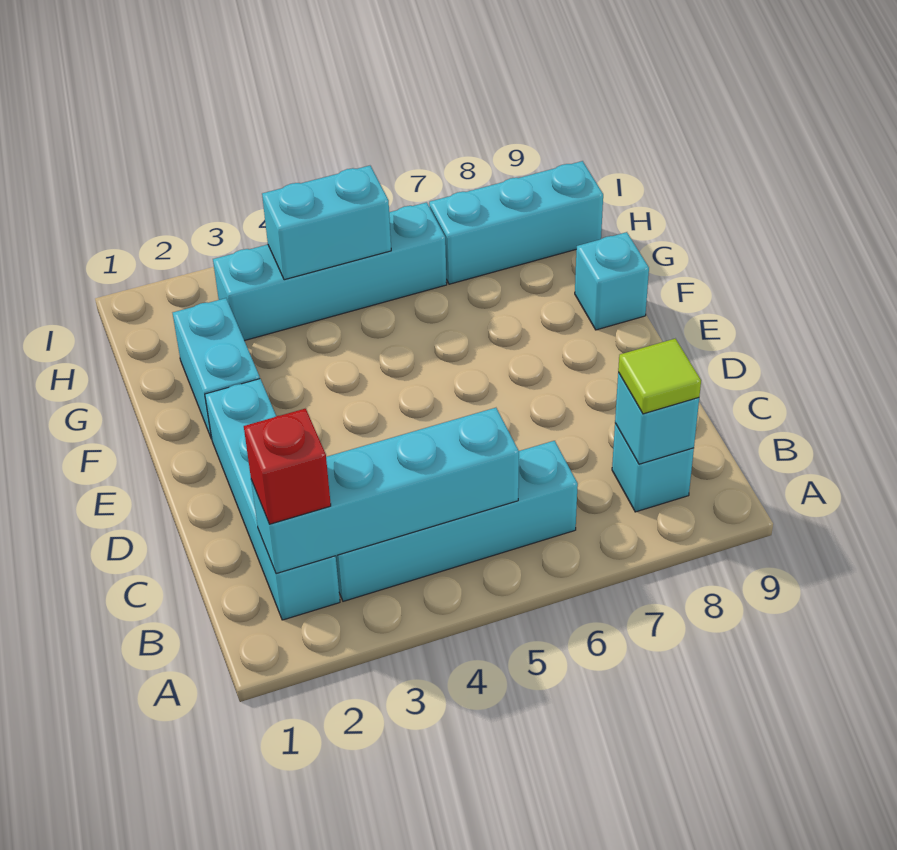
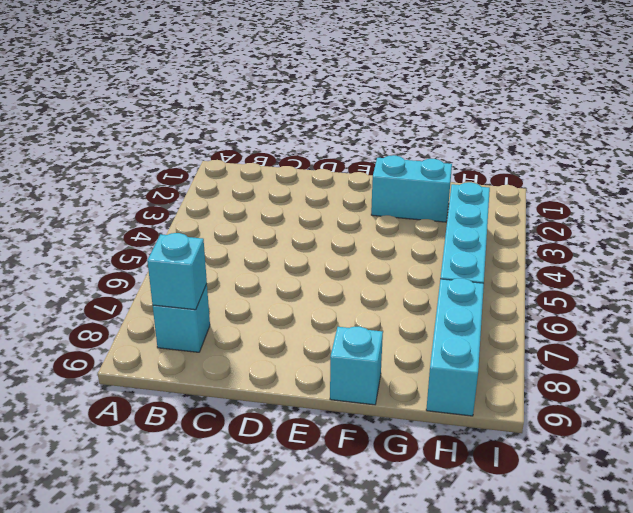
none -> cyan 1x4 brick [205,379,340,620]
none -> cyan 1x4 brick [336,441,578,601]
none -> cyan 1x4 brick [251,408,519,574]

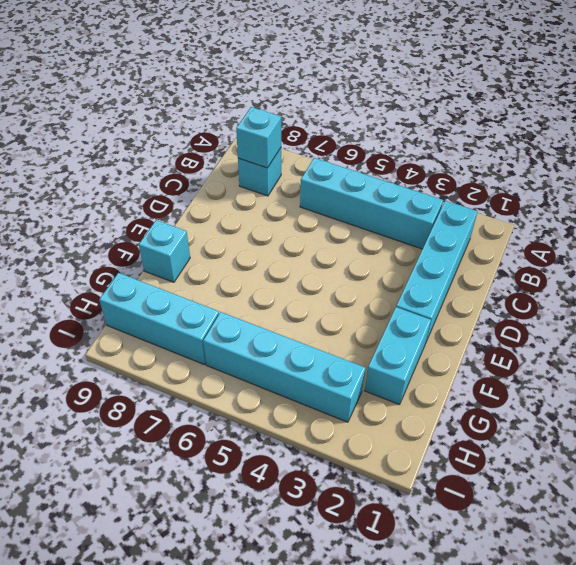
none -> cyan 1x4 brick [251,408,519,574]
none -> cyan 1x2 brick [262,166,391,280]
none -> red 1x1 brick [244,409,331,524]

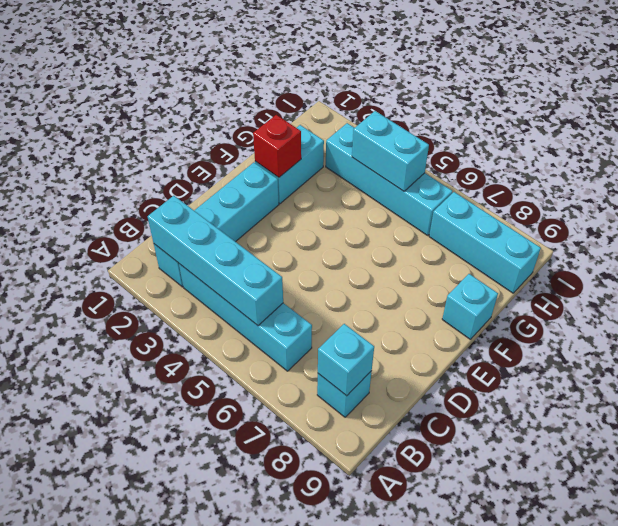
red 1x1 brick [253,115,301,177] -> red 1x1 brick moved to [244,409,331,524]
none -> lime 1x1 tile [618,339,701,414]

